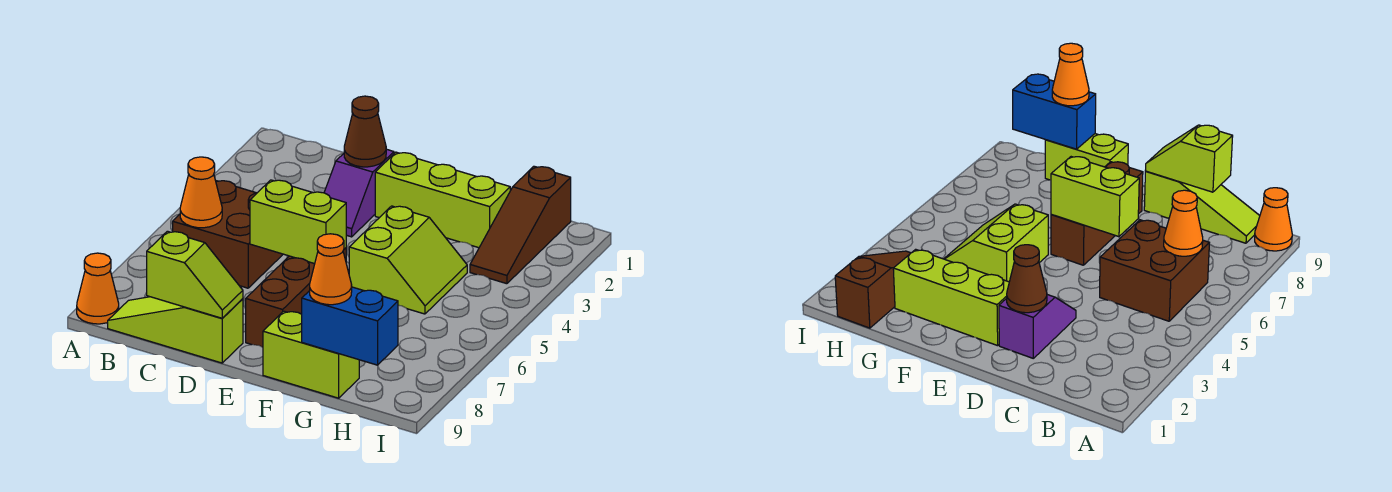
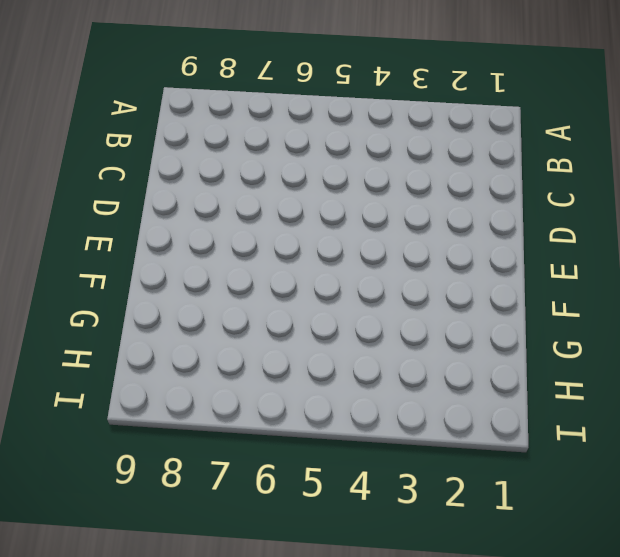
none -> orange 1x1 cone [77,253,119,324]
none -> brown 2x2 brick [173,181,283,288]
none -> lime 1x3 slope [108,297,243,363]

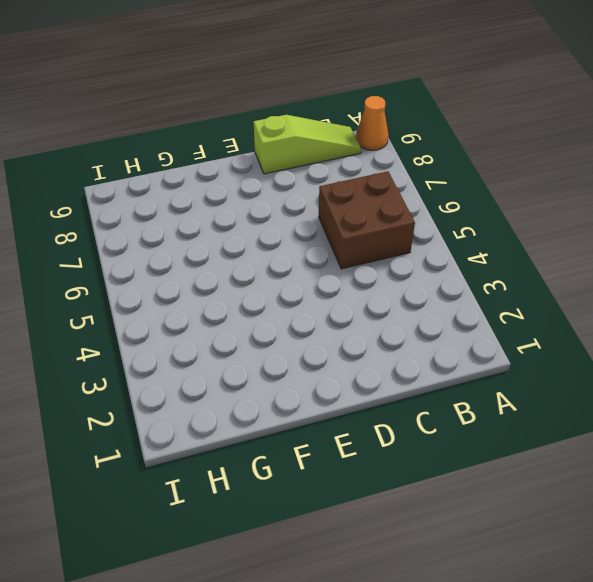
none -> purple 1x2 slope [324,149,394,237]
none -> lime 1x3 brick [375,152,510,248]
none -> brown 1x3 brick [246,248,346,347]

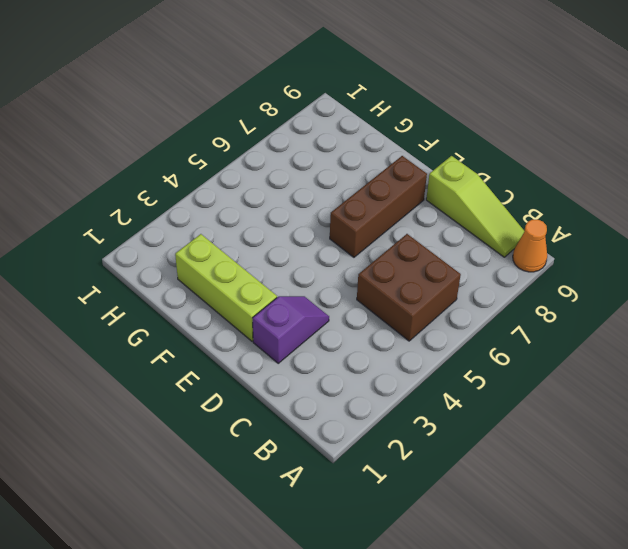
none -> lime 2x2 slope [349,206,467,314]
none -> lime 1x2 brick [263,311,359,398]
none -> brown 1x3 slope [470,166,571,284]

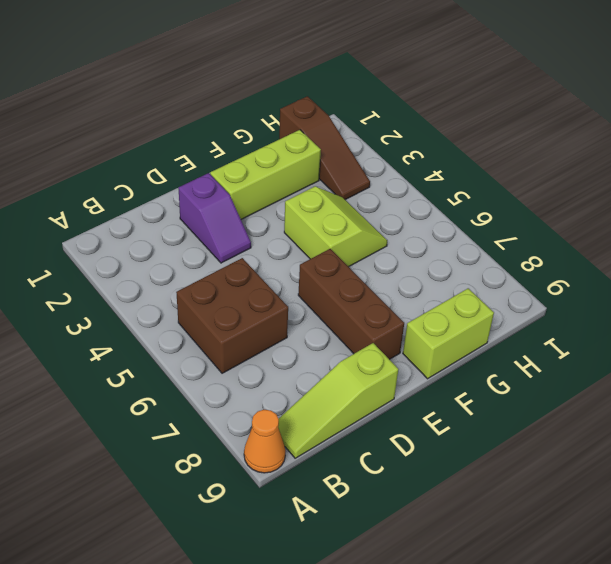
none -> orange 1x1 cone [180,157,222,228]
none -> lime 1x2 slope [147,231,243,318]
none -> brown 1x1 cone [344,96,386,167]

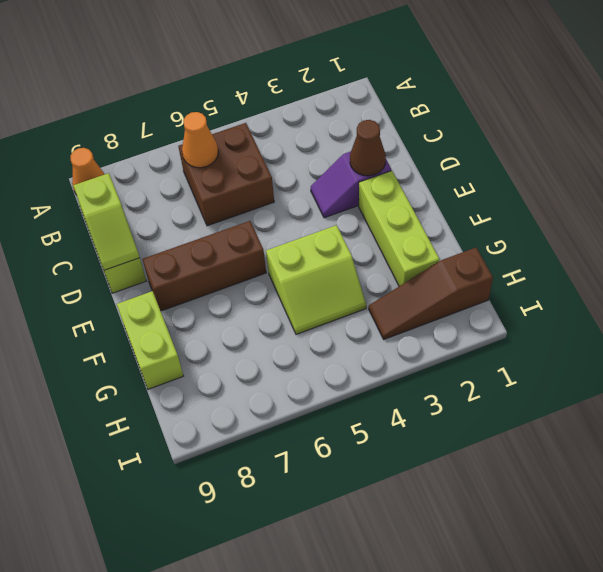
none -> lime 1x2 brick [250,180,346,264]
none -> blue 1x2 brick [302,287,398,365]
none -> orange 1x1 cone [310,234,352,305]

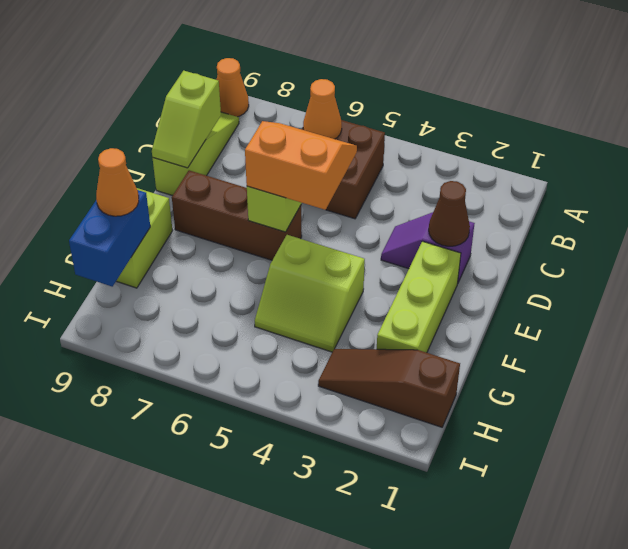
orange 2x2 slope [245,121,357,210] -> none

